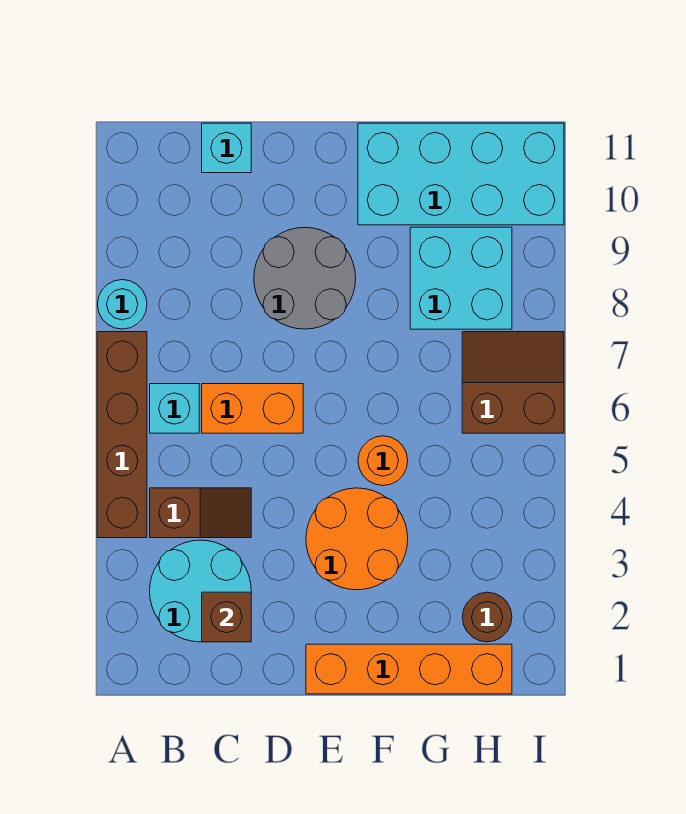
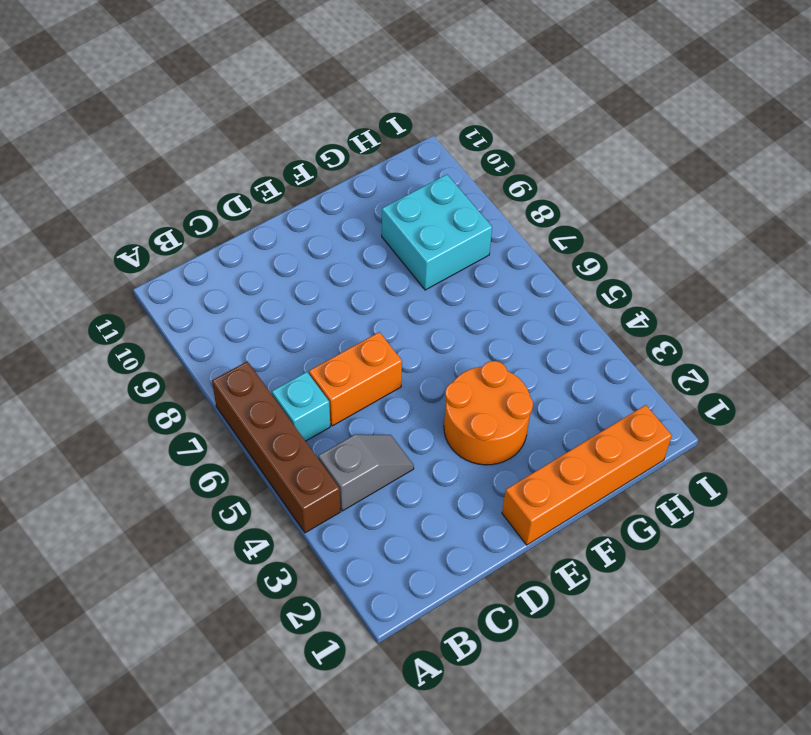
grey 1x2 slope [318,434,414,511] -> brown 1x2 slope [150,488,251,538]
none -> cyan 1x1 round brick [97,280,147,329]
none -> cyan 2x2 round brick [150,540,251,642]
none -> cyan 1x1 brick [202,123,251,173]

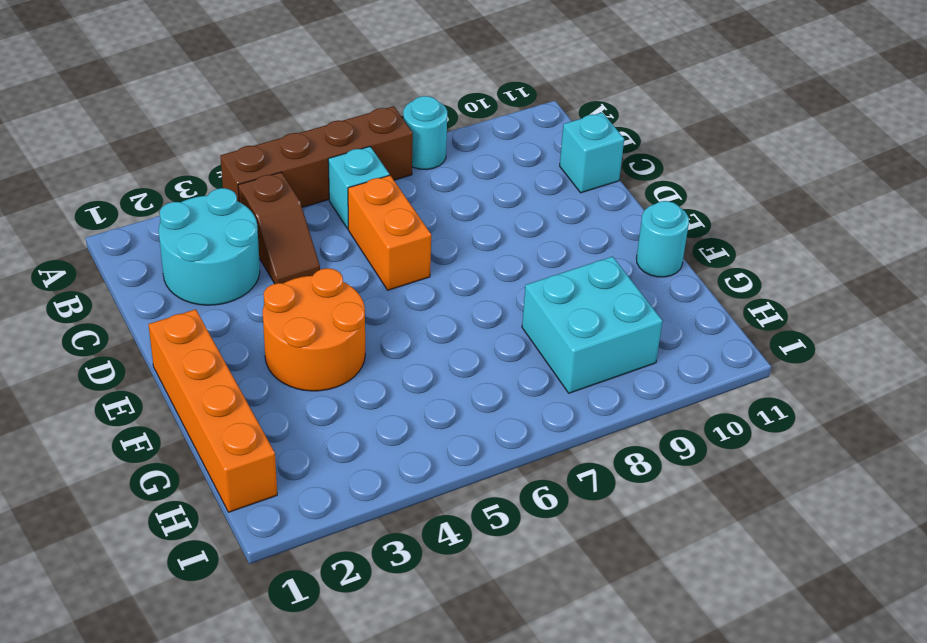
cyan 1x1 round brick [637,201,689,277] -> cyan 2x4 brick [358,123,564,225]
none -> grey 2x2 round brick [254,227,356,329]
none -> orange 1x1 round brick [358,436,408,486]
none -> brown 1x1 round brick [462,592,512,642]

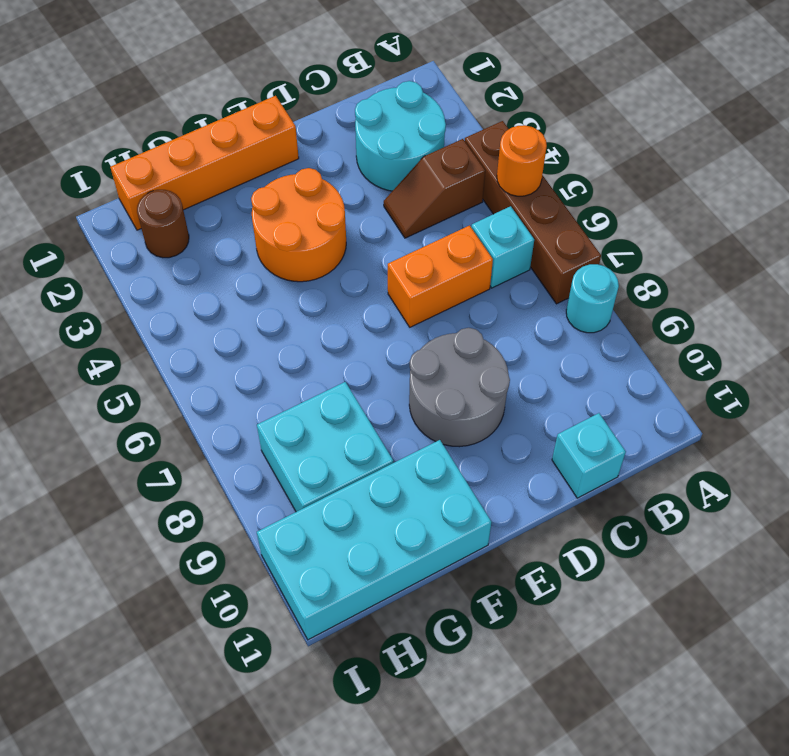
orange 1x1 round brick [497,125,547,196] -> orange 1x1 round brick moved to [358,436,408,486]
none -> brown 2x2 slope [462,332,564,433]
none -> brown 1x1 brick [202,592,251,642]

